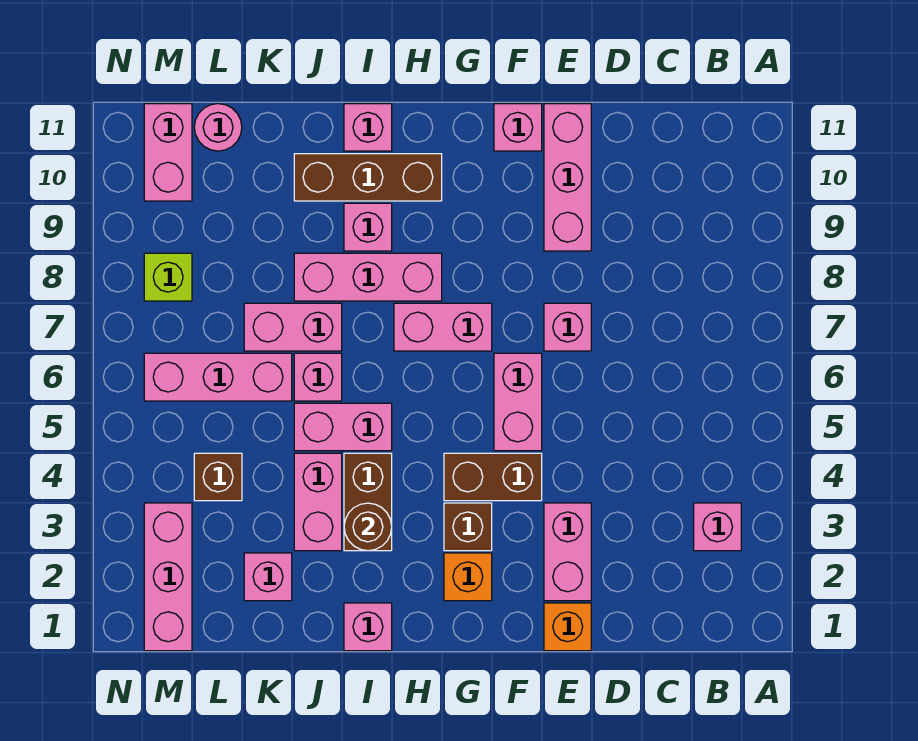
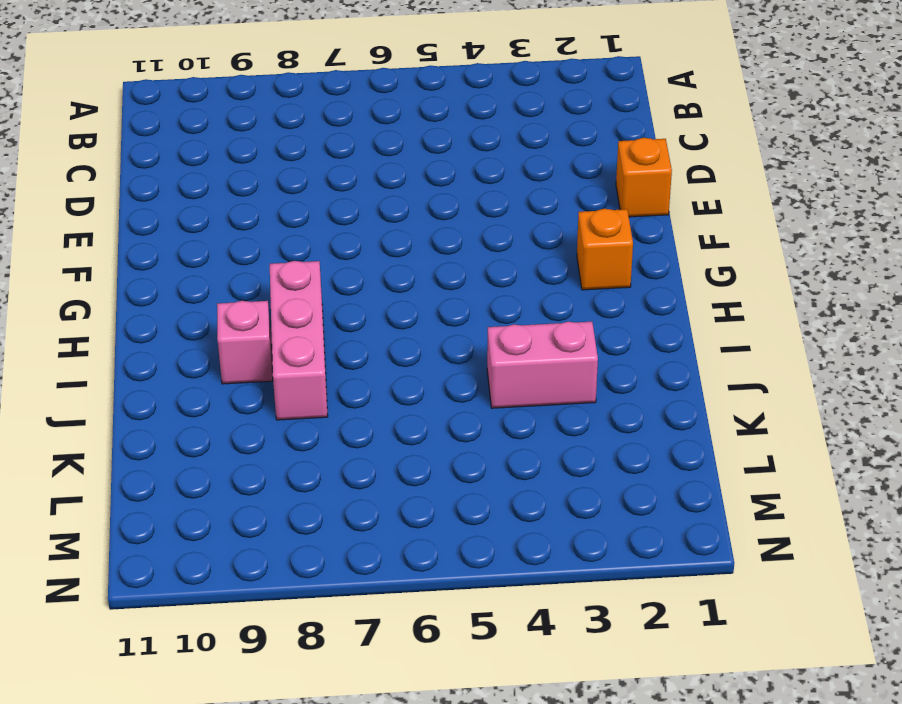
none -> pink 1x1 brick [694,503,741,551]
none -> pink 1x2 brick [544,503,591,601]
none -> pink 1x1 brick [544,303,591,351]

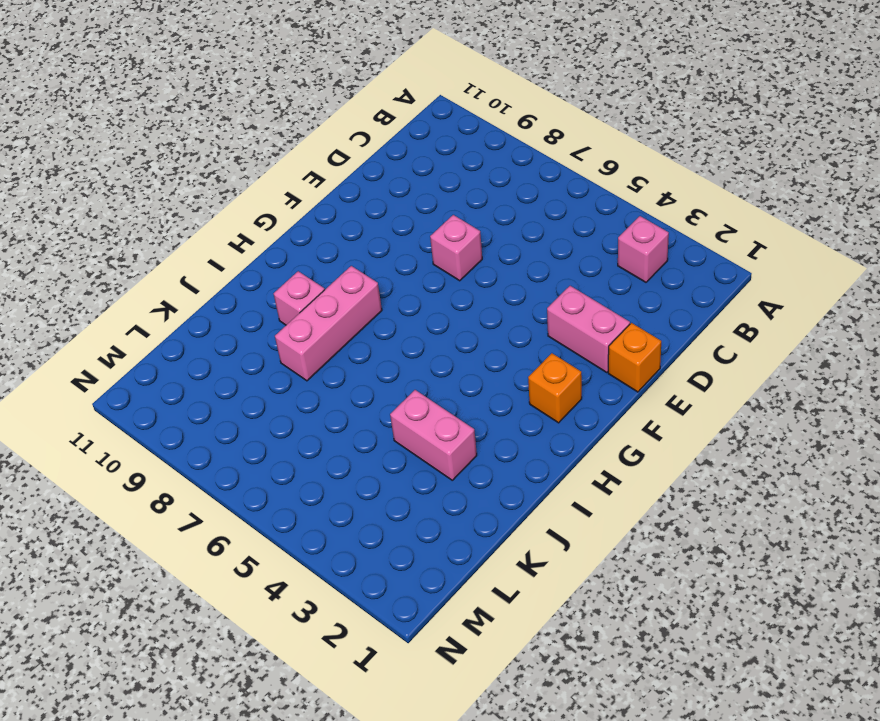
none -> pink 1x3 brick [544,104,591,251]
none -> brown 1x2 brick [444,453,542,501]
none -> pink 1x2 brick [494,353,542,451]

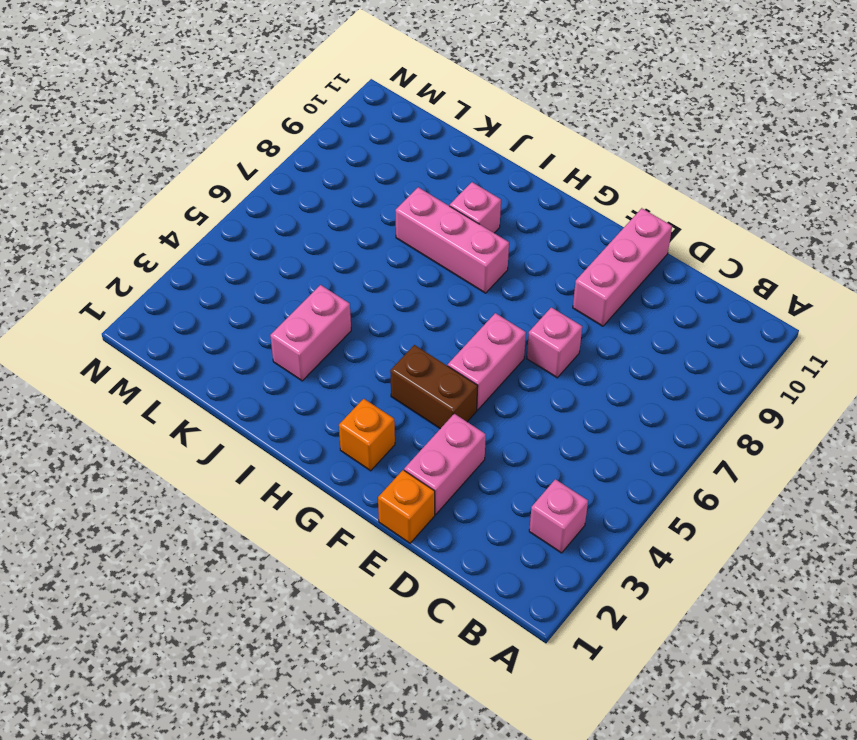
none -> pink 1x1 brick [494,104,542,151]
none -> brown 1x1 brick [444,503,492,551]
none -> pink 1x2 brick [394,303,492,351]

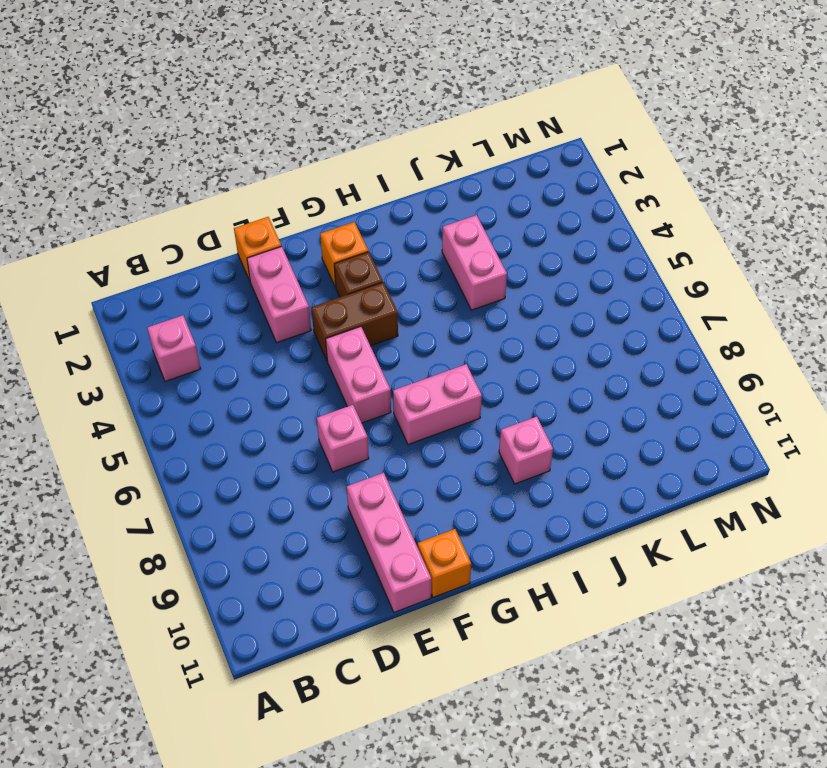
orange 1x1 brick [418,529,471,597] -> pink 1x1 brick [494,104,542,151]
none -> pink 1x3 brick [294,253,442,301]
none -> brown 1x3 brick [294,154,442,201]
none -> pink 1x1 brick [344,603,392,651]

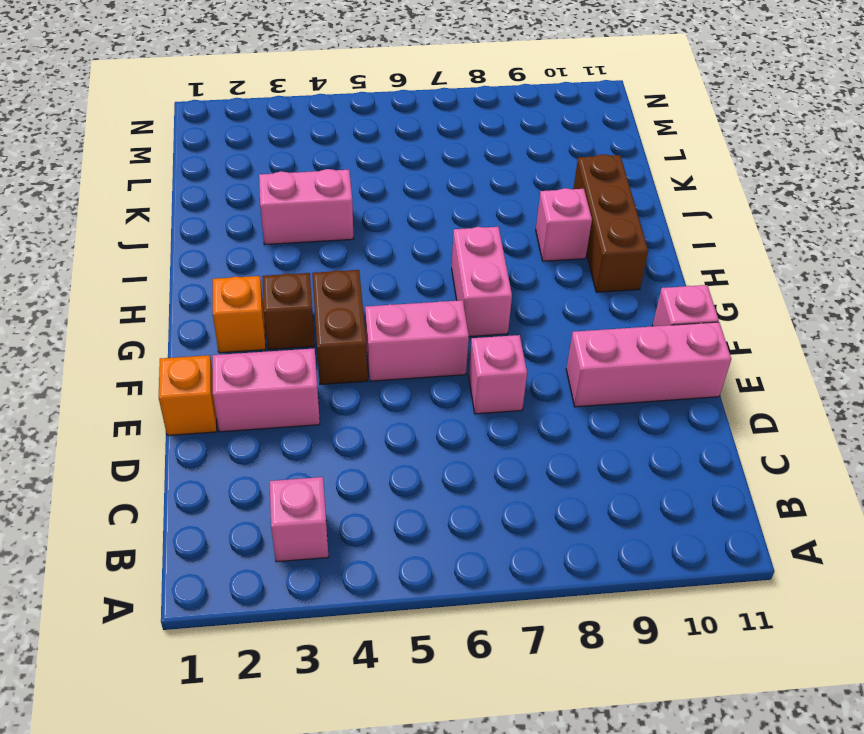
none -> pink 1x3 brick [294,253,442,301]
none -> pink 1x1 brick [344,603,392,651]
none -> brown 1x2 brick [344,453,392,551]

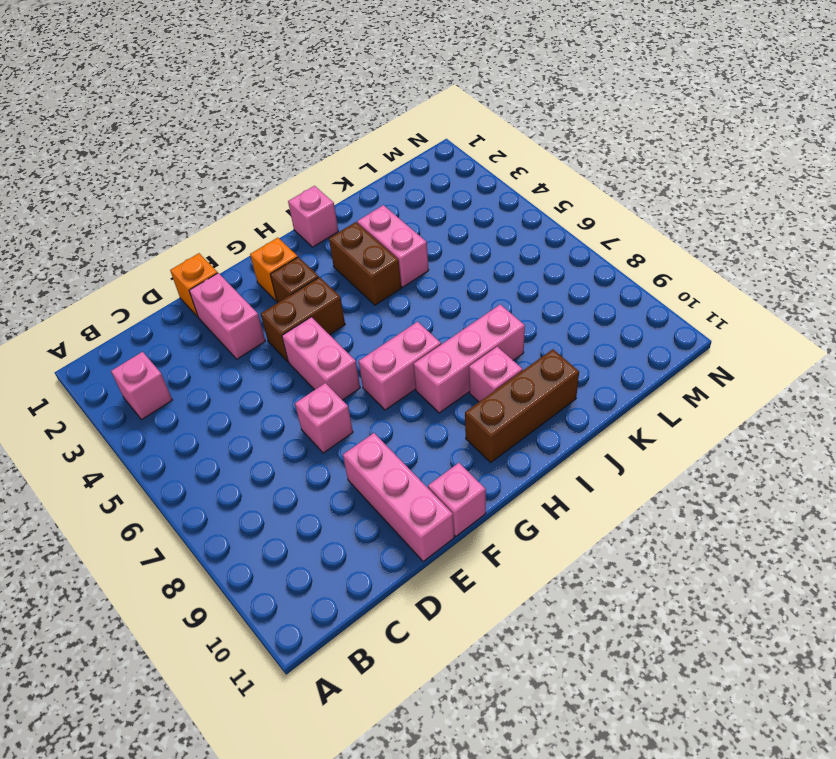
none -> pink 1x2 brick [294,403,392,451]
none -> pink 1x1 brick [344,104,392,151]
none -> pink 1x1 brick [294,353,342,401]

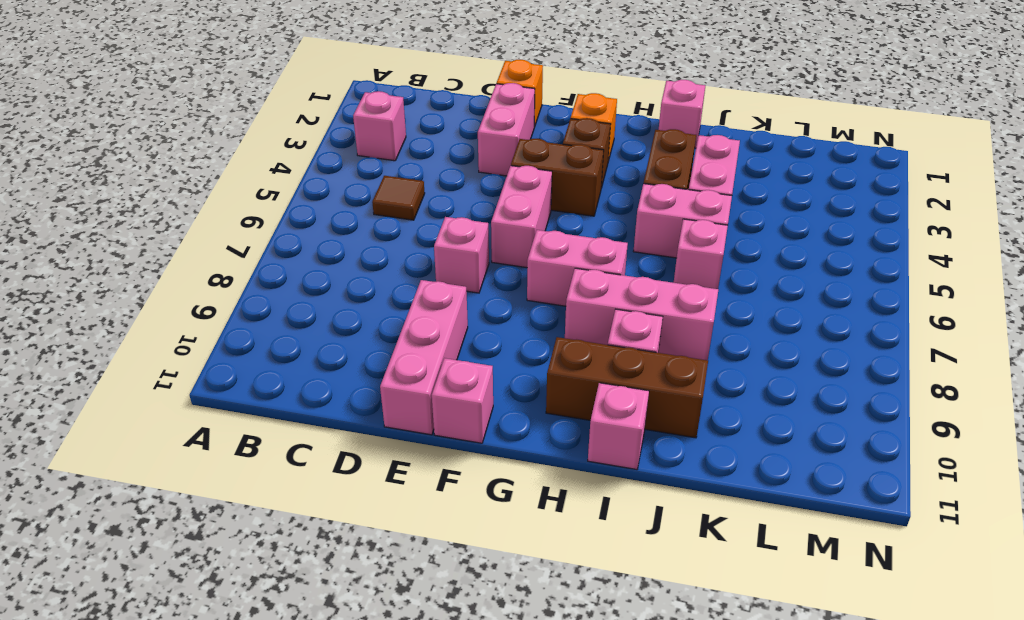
brown 1x1 tile [372,176,425,220] -> none
none -> pink 1x2 brick [244,303,342,351]
none -> pink 1x1 brick [244,553,292,601]
none -> pink 1x3 brick [144,353,292,401]

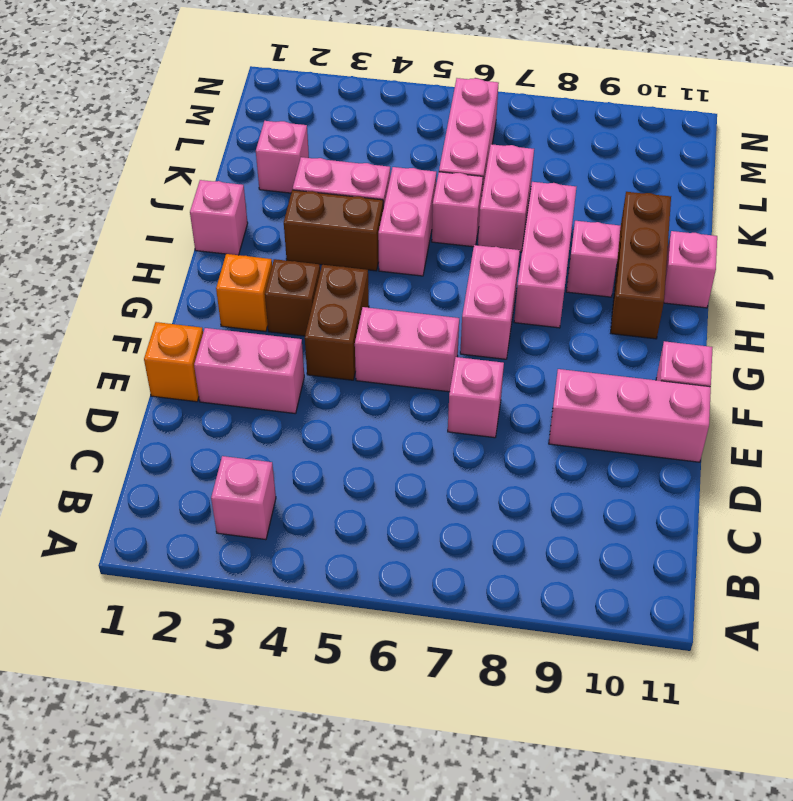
none -> brown 1x1 brick [194,453,242,501]
none -> pink 1x1 round brick [194,104,242,151]
none -> pink 1x3 brick [144,503,192,651]

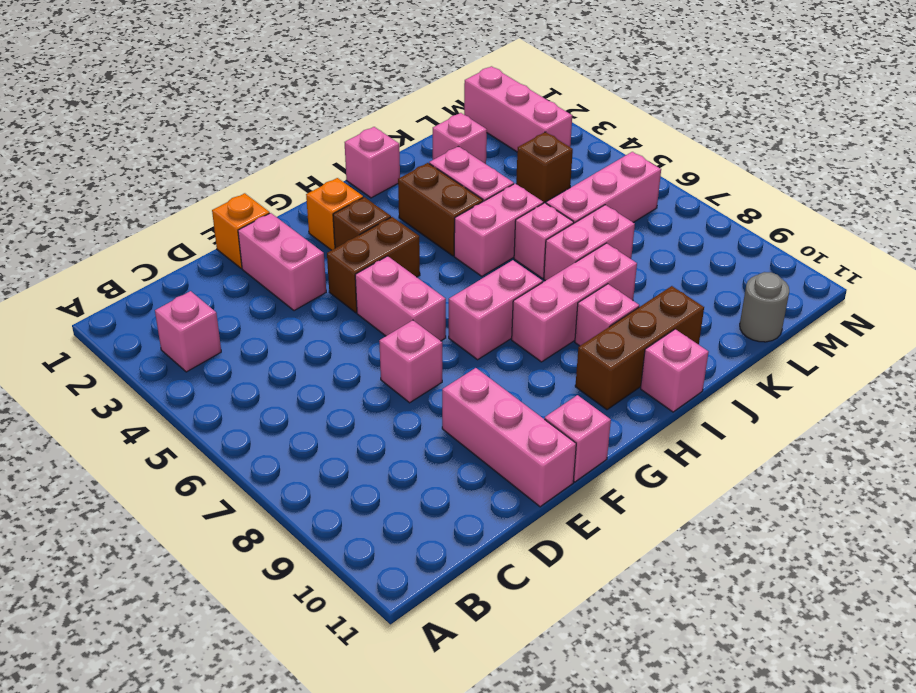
grey 1x1 round brick [740,272,789,342] -> pink 1x1 round brick [194,104,242,151]
none -> lime 1x1 brick [144,253,192,301]
none -> pink 1x2 brick [144,104,192,201]
none -> brown 1x1 round brick [344,503,392,551]

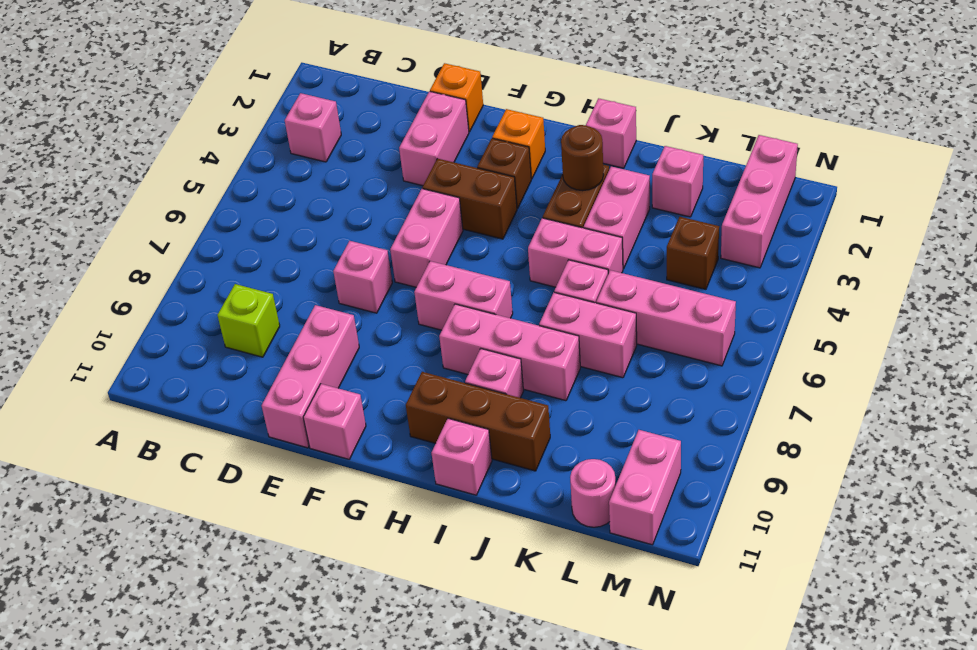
lime 1x1 brick [217,284,280,357] -> lime 1x1 brick moved to [144,253,192,301]

